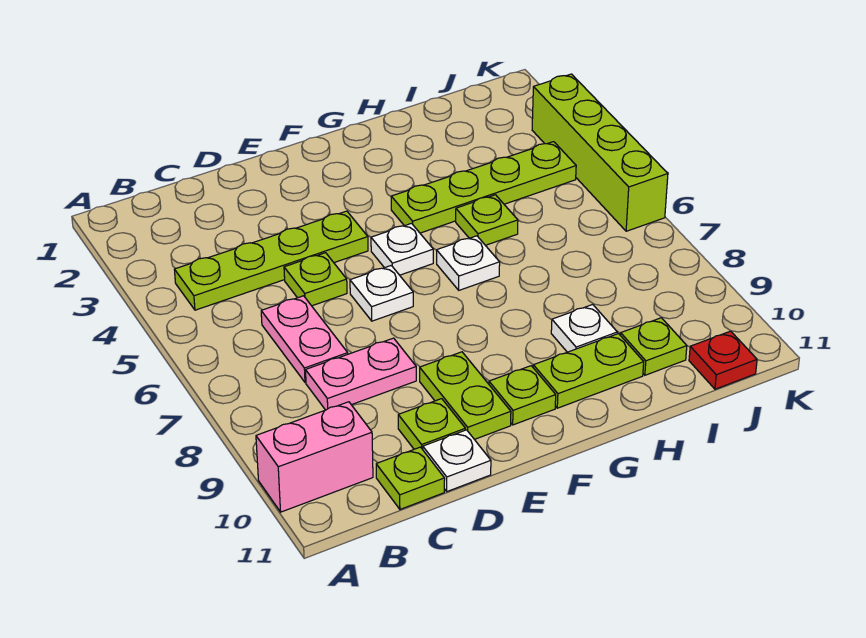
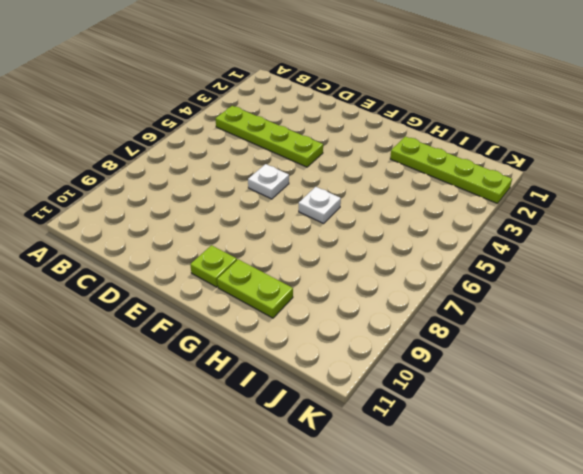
lime 1x4 plate [390,136,512,204] -> lime 1x4 plate moved to [391,142,576,233]
none -> pink 1x2 brick [256,402,373,512]
none -> pink 1x2 plate [261,296,348,382]
none -> pink 1x2 plate [306,338,416,410]

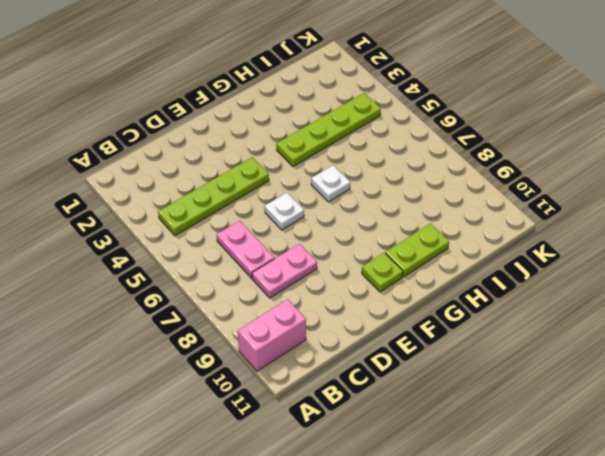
none -> lime 1x1 plate [376,447,445,509]
none -> lime 1x1 plate [284,253,347,306]
none -> lime 1x1 plate [398,399,465,449]

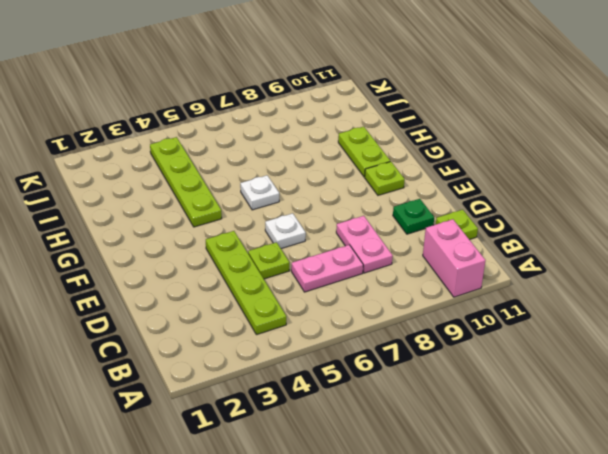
green 1x1 plate [393,199,434,234] -> lime 1x1 plate [398,399,465,449]
none -> white 1x1 plate [423,430,491,491]
none -> lime 1x2 plate [420,352,511,439]
none -> white 1x1 plate [371,223,433,275]

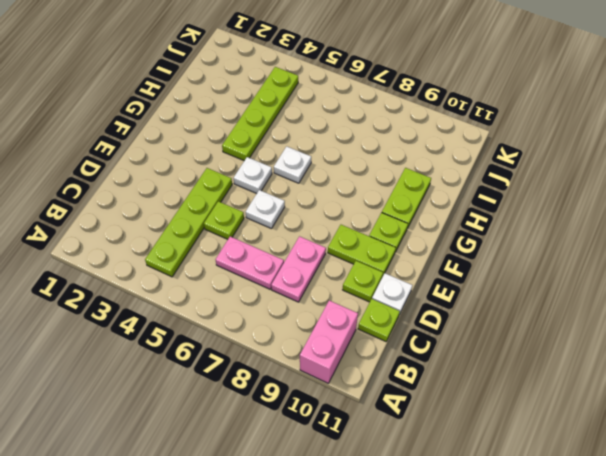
none -> lime 1x1 plate [456,195,518,245]
none -> white 1x1 plate [551,305,617,352]
none -> lime 1x1 plate [621,318,687,375]

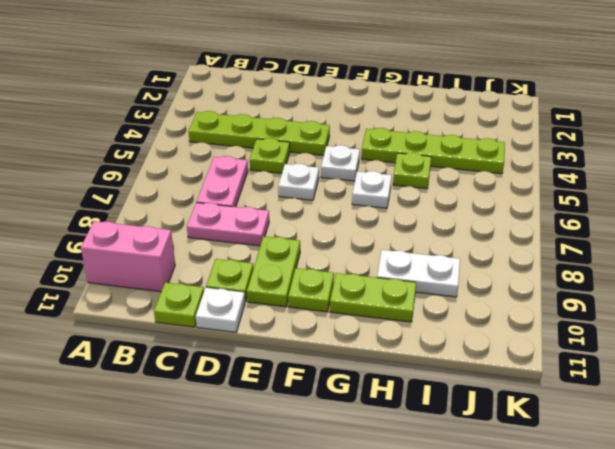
white 1x2 plate [377,250,460,297] -> white 1x1 plate [551,305,617,352]
none -> lime 1x1 plate [621,318,687,375]
none -> red 1x1 plate [689,331,757,389]
none -> lime 1x4 brick [532,74,668,231]

